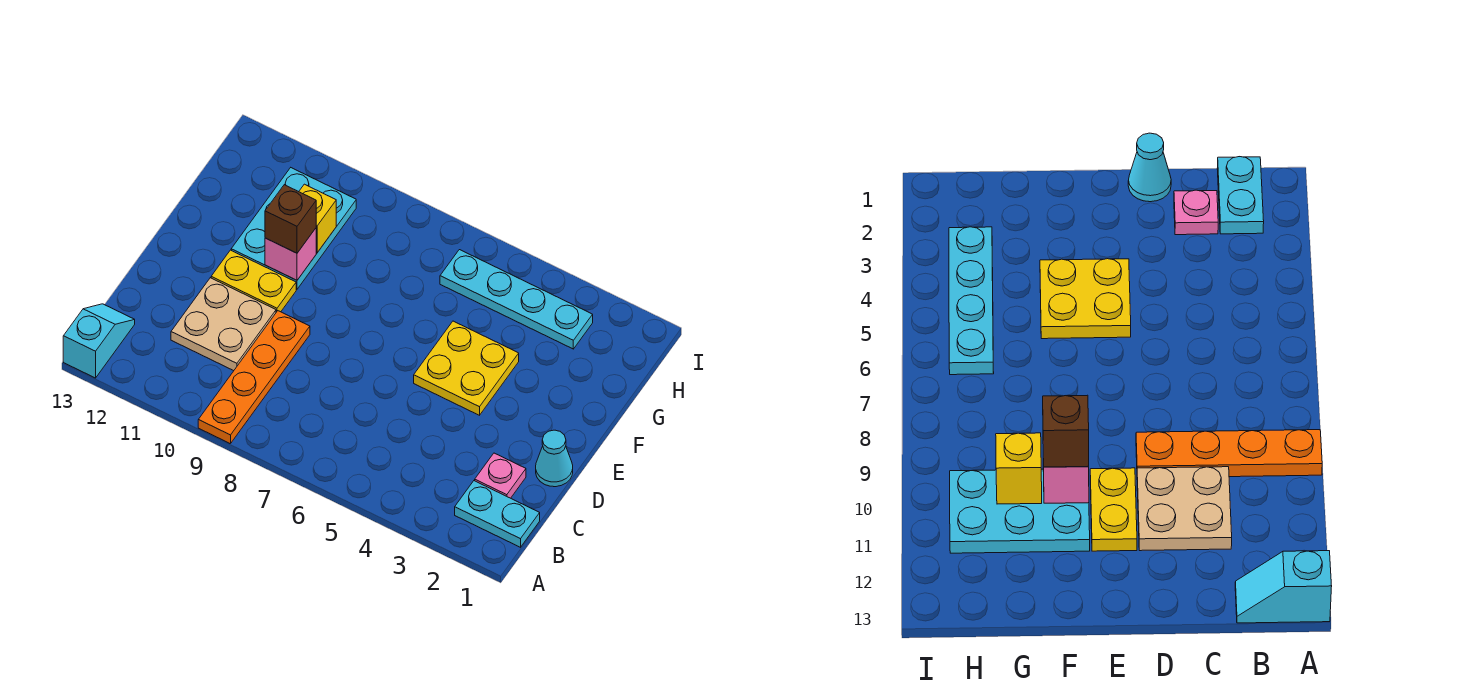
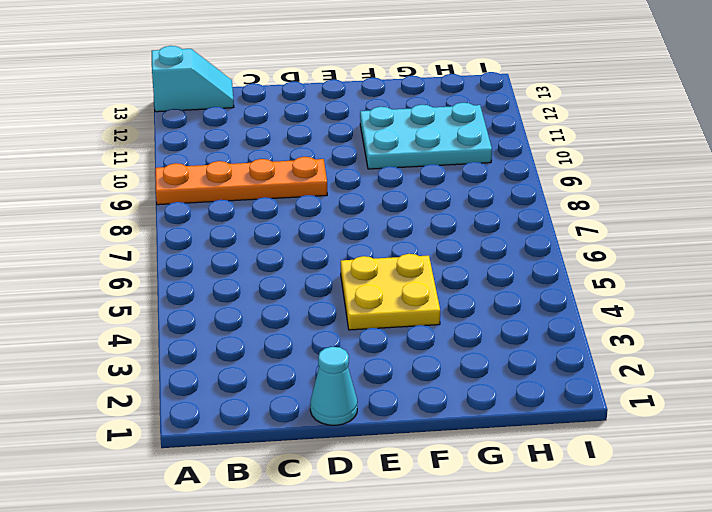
none -> cyan 1x2 plate [455,481,540,547]
none -> pink 1x1 plate [475,453,526,498]
none -> tan 2x2 plate [171,278,276,371]

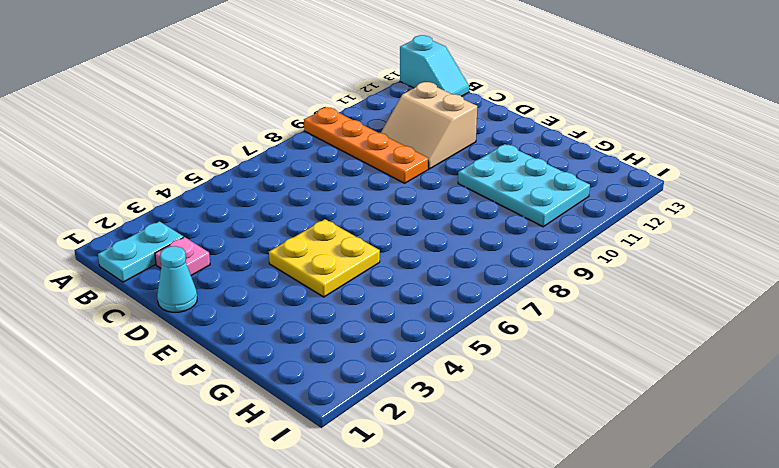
tan 2x2 slope [381,82,477,169] -> tan 2x2 plate [171,278,276,371]
none -> yellow 1x2 plate [211,250,296,312]
none -> cyan 1x4 plate [440,250,593,349]
none -> pink 1x1 brick [265,228,316,280]

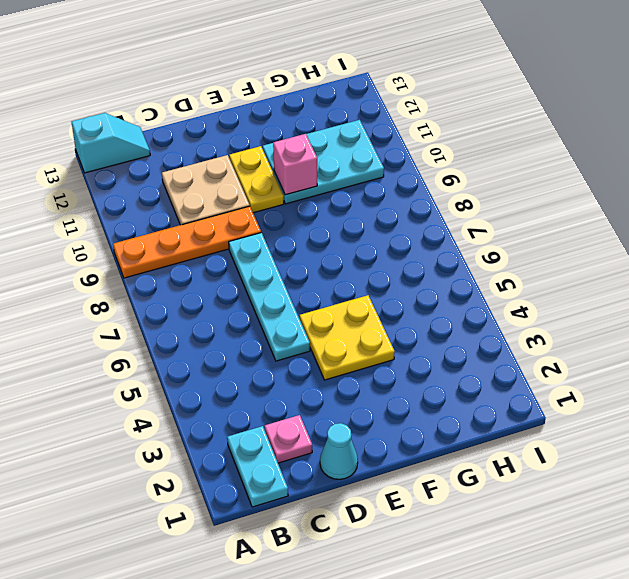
cyan 1x4 plate [229,233,310,361] -> cyan 1x4 plate moved to [440,250,593,349]
none -> yellow 1x1 brick [299,184,336,253]
none -> brown 1x1 brick [265,185,316,253]

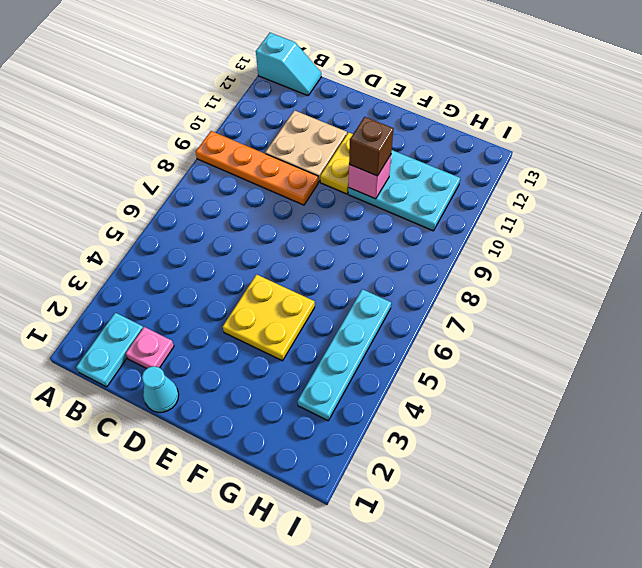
none -> yellow 1x1 brick [299,184,336,253]

